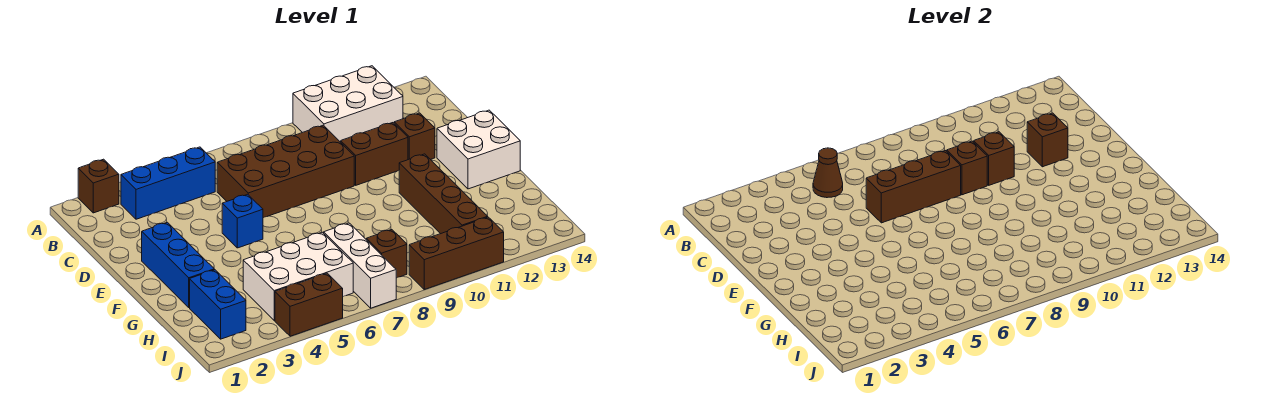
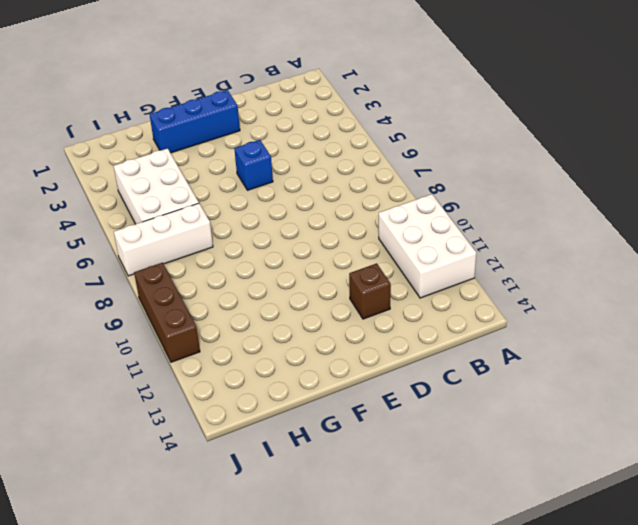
none -> brown 1x1 brick [78,159,119,213]
none -> blue 1x3 brick [121,147,215,219]
none -> brown 2x4 brick [217,125,354,218]

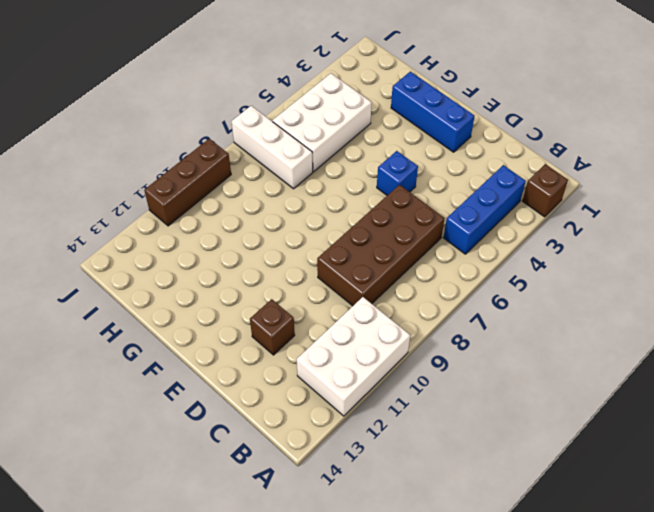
none -> brown 1x2 brick [341,123,408,185]
none -> white 2x2 brick [437,110,520,189]
none -> brown 1x4 brick [399,154,488,234]

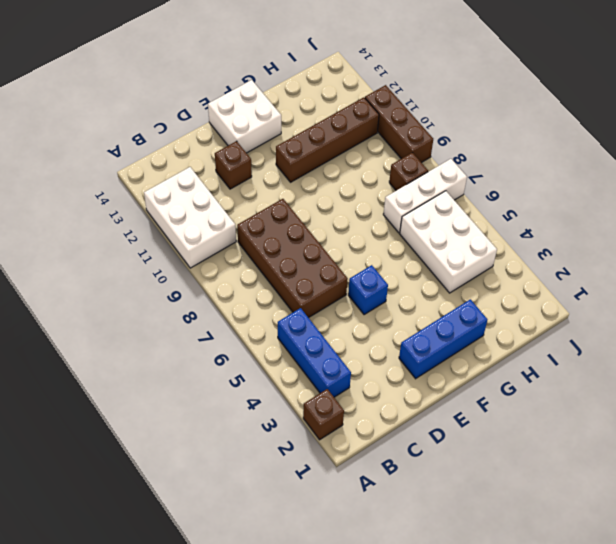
none -> brown 1x2 brick [341,123,408,185]
none -> blue 1x2 brick [190,270,246,339]
none -> brown 1x2 brick [275,273,343,336]

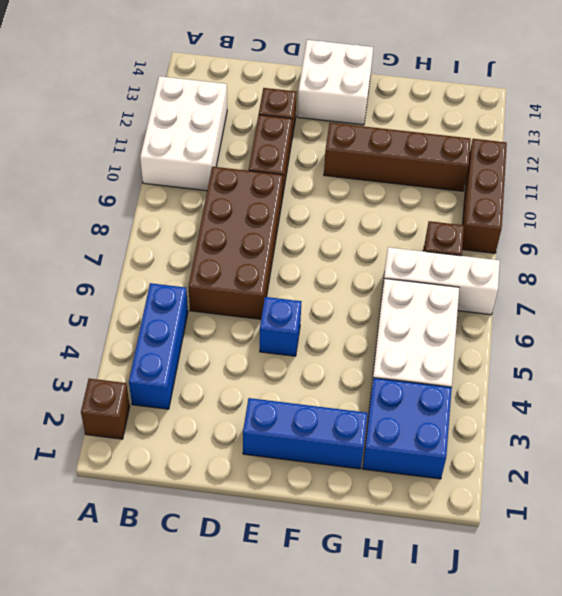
blue 2x2 brick [363,378,452,479] -> blue 1x2 brick [190,270,246,339]
none -> brown 1x2 brick [275,273,343,336]
none -> brown 1x1 cone [813,148,843,198]
none -> brown 1x3 brick [866,151,961,223]

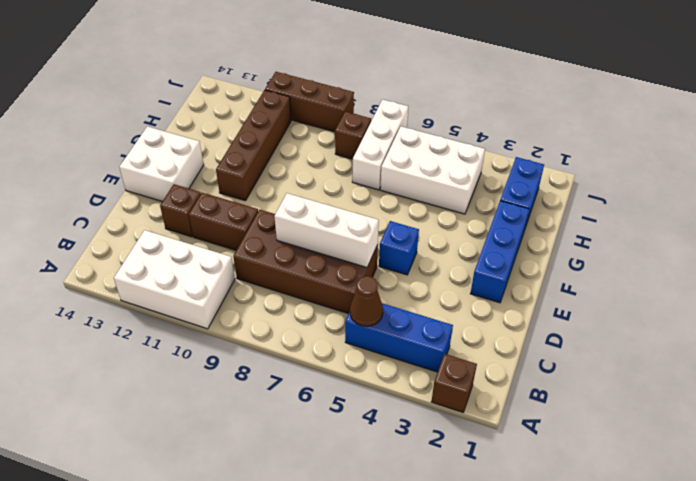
white 1x3 brick [274,193,379,267] -> brown 1x3 brick [866,151,961,223]
none -> brown 1x2 brick [275,273,343,336]
none -> brown 1x1 brick [947,141,987,195]
none -> brown 1x1 brick [974,132,1014,185]

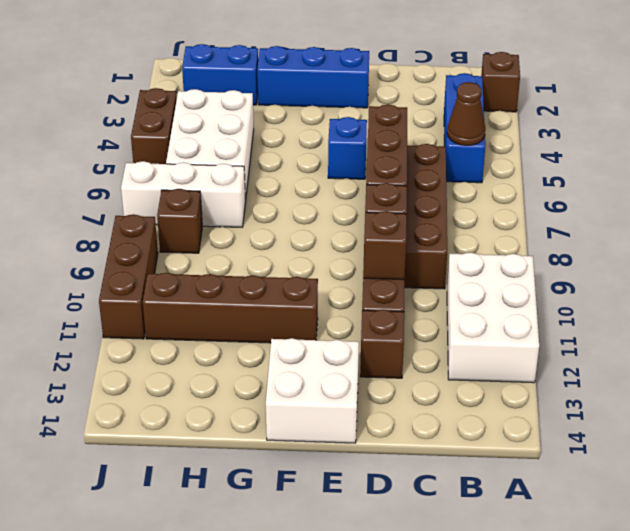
none -> brown 1x1 brick [1027,113,1068,167]

